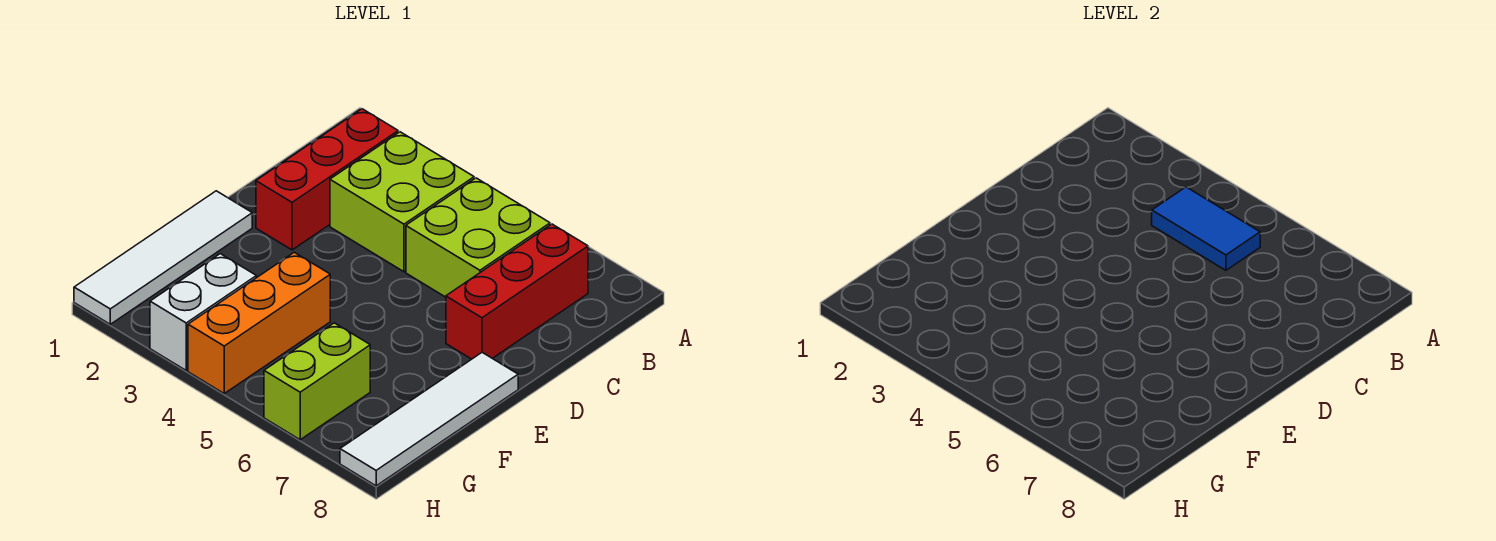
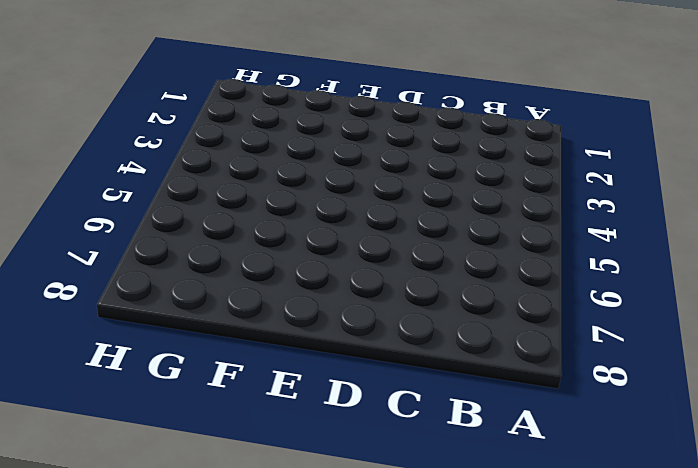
none -> red 1x3 brick [256,109,398,250]
none -> lime 2x2 brick [330,132,474,272]

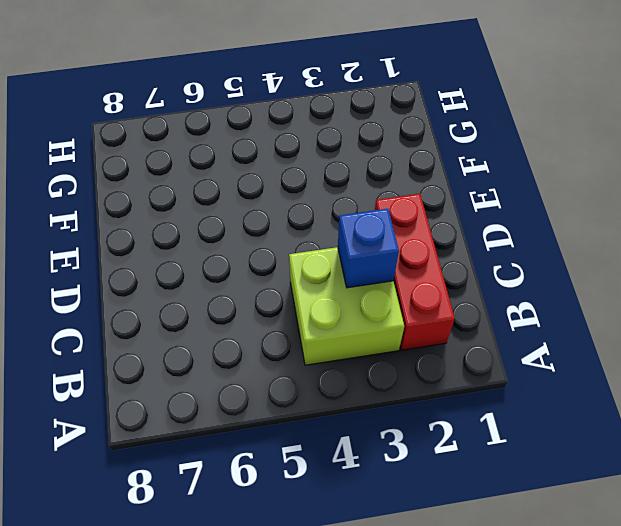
blue 1x1 brick [338,209,399,288] -> none
none -> lime 2x2 brick [406,178,550,297]
none -> red 1x3 brick [446,224,588,359]

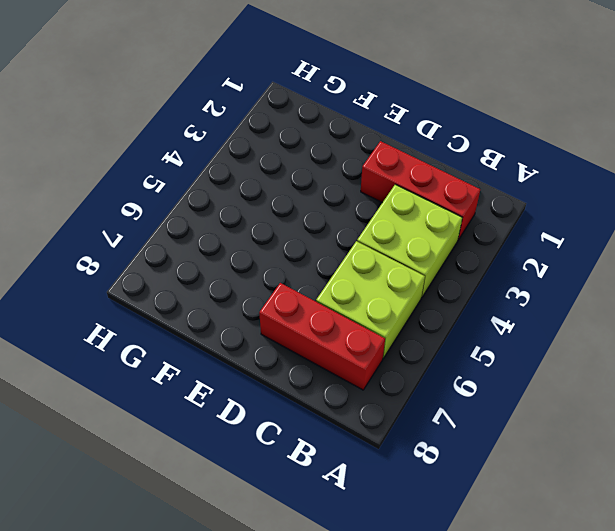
none -> white 1x4 tile [74,191,252,324]
none -> white 1x4 tile [340,353,518,486]

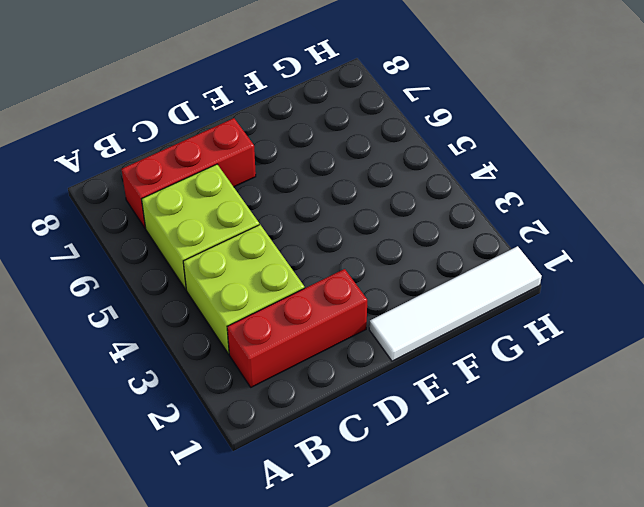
none -> white 1x4 tile [340,353,518,486]
none -> orange 1x3 brick [188,252,330,393]

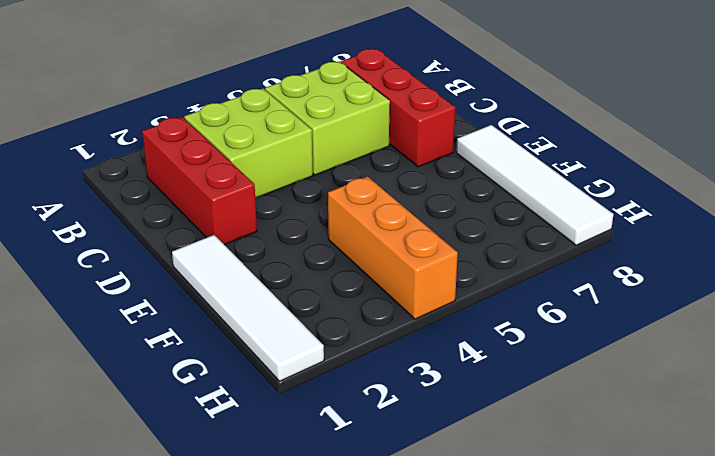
none -> white 1x2 brick [150,254,256,370]
none -> lime 1x2 brick [264,323,370,440]

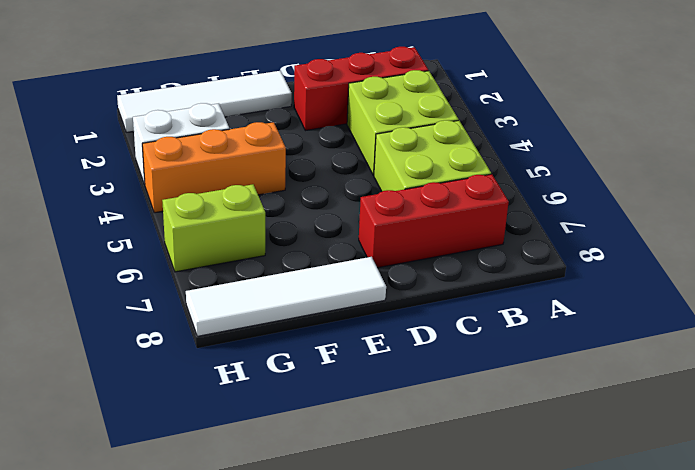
none -> blue 1x2 tile [1152,187,1260,270]

